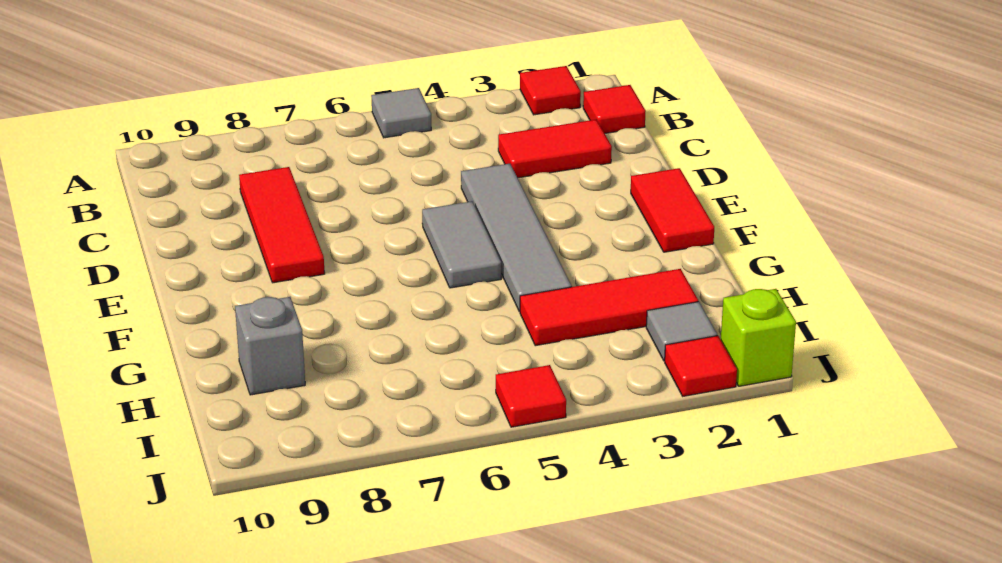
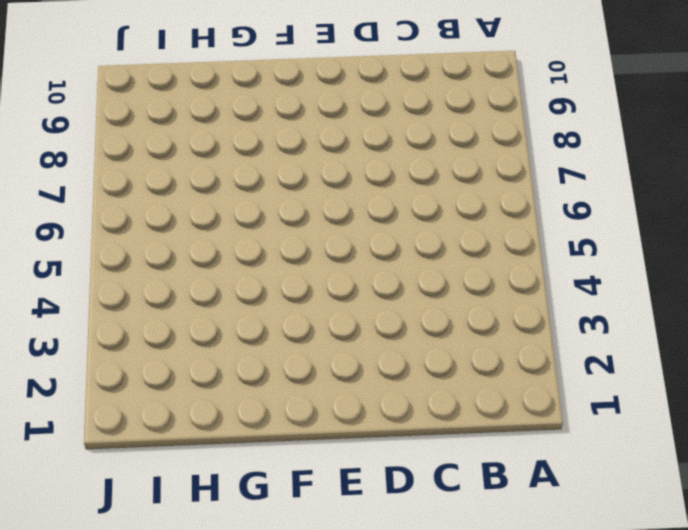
none -> red 1x1 tile [520,66,581,115]
none -> grey 1x1 tile [371,88,431,138]
none -> red 1x1 tile [583,85,646,133]

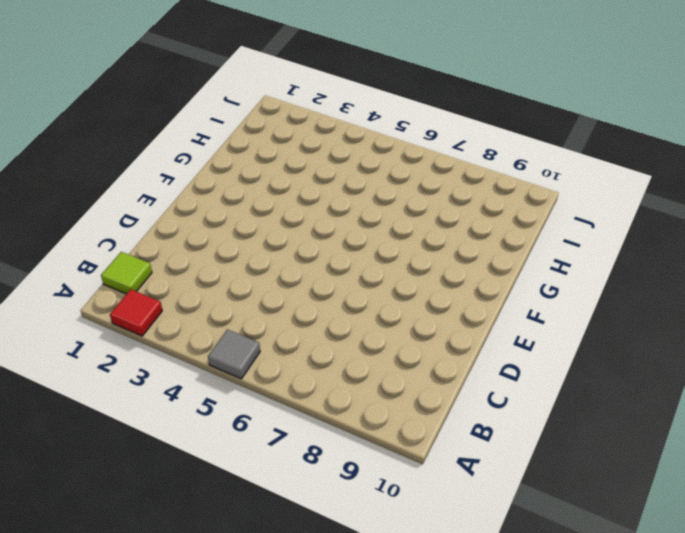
lime 1x1 tile [101,252,152,294] -> red 1x1 tile [583,85,646,133]
none -> red 1x2 tile [498,119,612,178]
none -> red 1x3 tile [239,167,325,283]
none -> grey 1x4 tile [461,164,572,312]

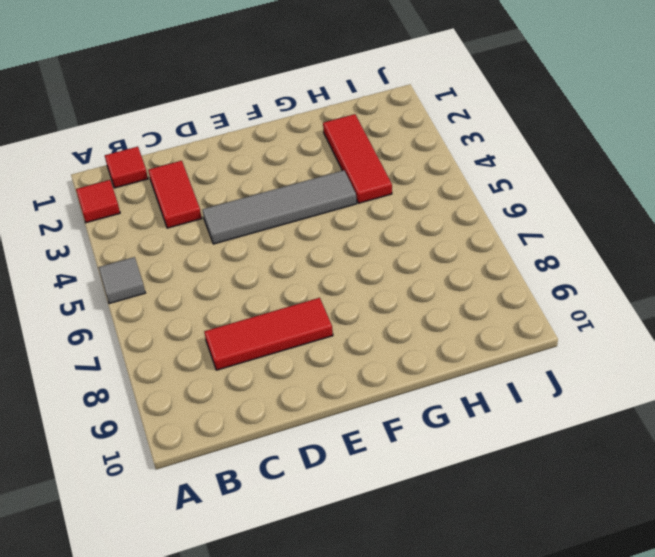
none -> red 1x2 tile [631,168,714,252]
none -> grey 1x2 tile [422,201,501,288]
none -> grey 1x1 brick [235,297,305,395]

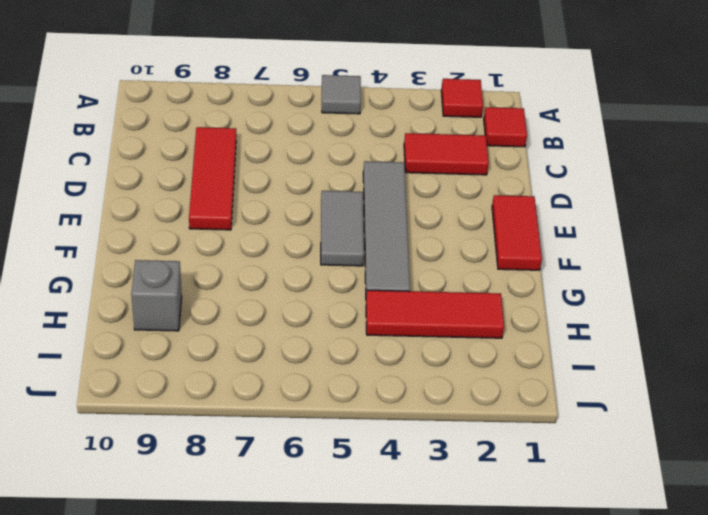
none -> grey 1x1 tile [646,302,717,361]
none -> lime 1x1 brick [721,289,796,386]
none -> red 1x1 tile [665,336,737,396]

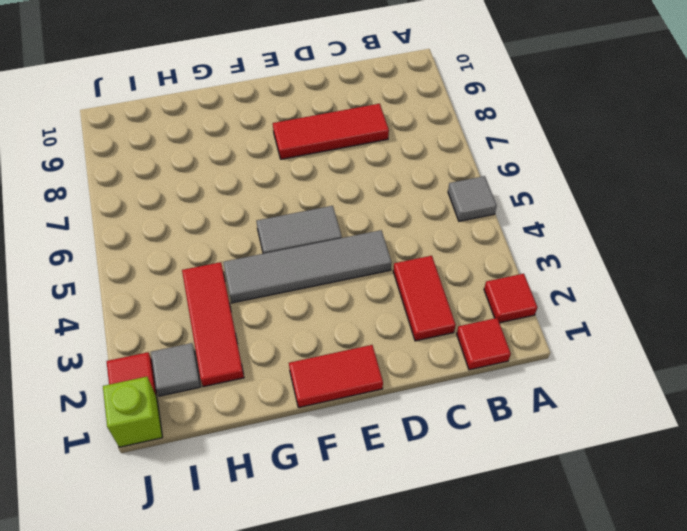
none -> grey 1x1 brick [235,297,305,395]
none -> red 1x1 tile [496,365,566,427]

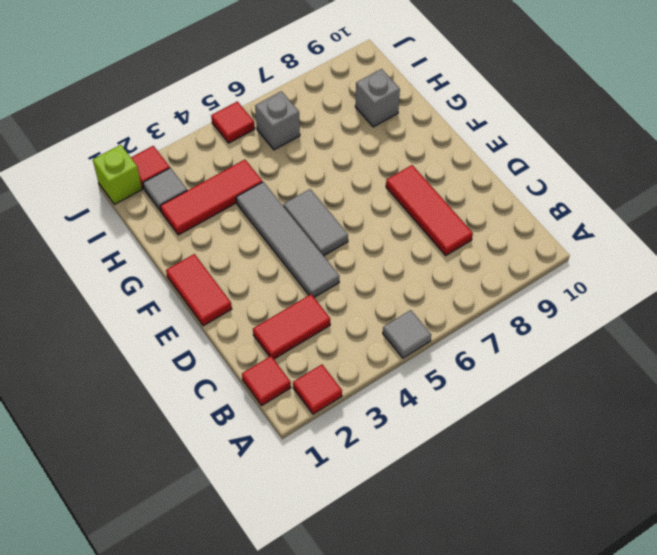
grey 1x1 brick [255,91,300,150] -> none

